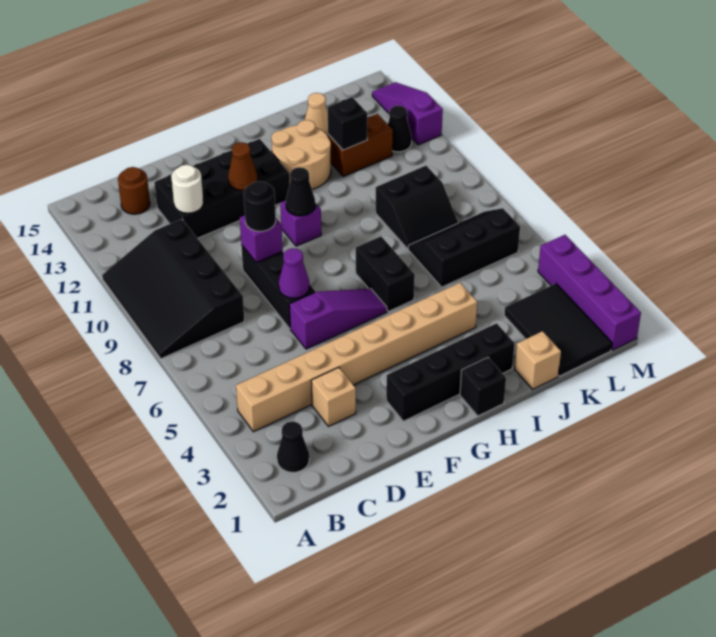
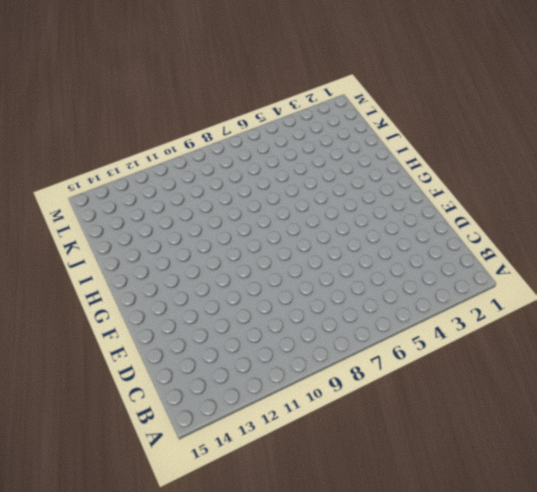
none -> black 3x4 slope [102,219,244,359]
none -> black 1x1 cone [277,421,309,472]
none -> tan 1x8 brick [236,283,477,432]

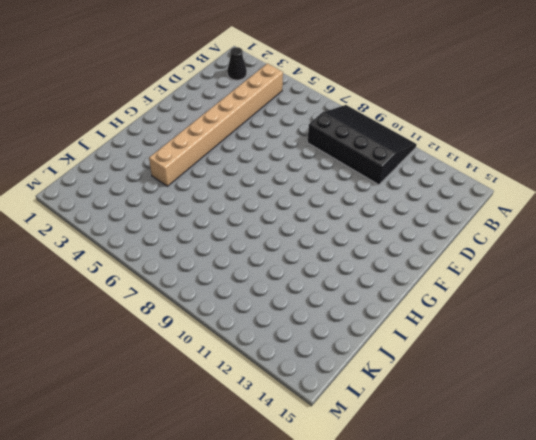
none -> brown 1x1 round brick [118,167,150,214]
none -> tan 1x1 brick [311,367,356,426]
none -> black 2x4 brick [154,139,290,238]

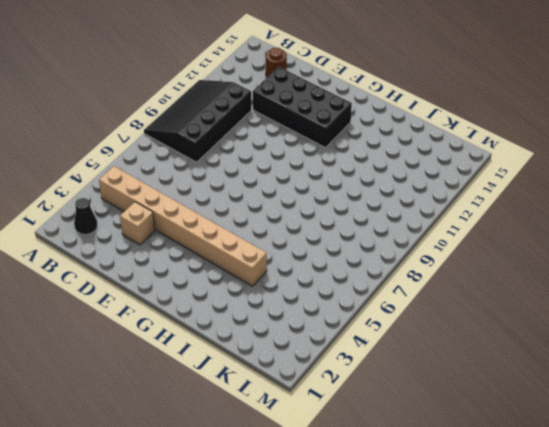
none -> purple 1x3 slope [289,289,387,349]
none -> black 1x3 brick [241,245,315,328]
none -> black 1x4 brick [386,323,515,421]

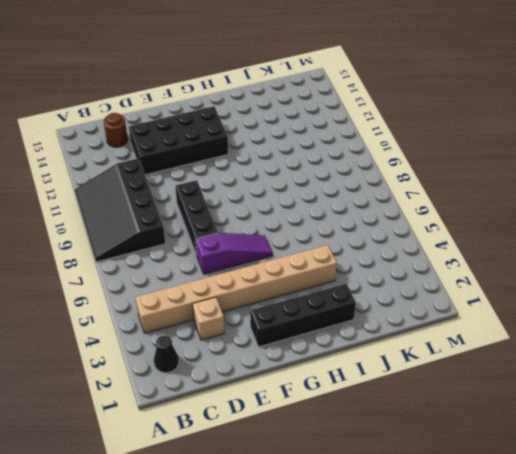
none -> purple 1x1 brick [280,200,321,246]
none -> black 1x1 brick [460,357,506,416]
none -> black 1x2 brick [356,236,415,311]

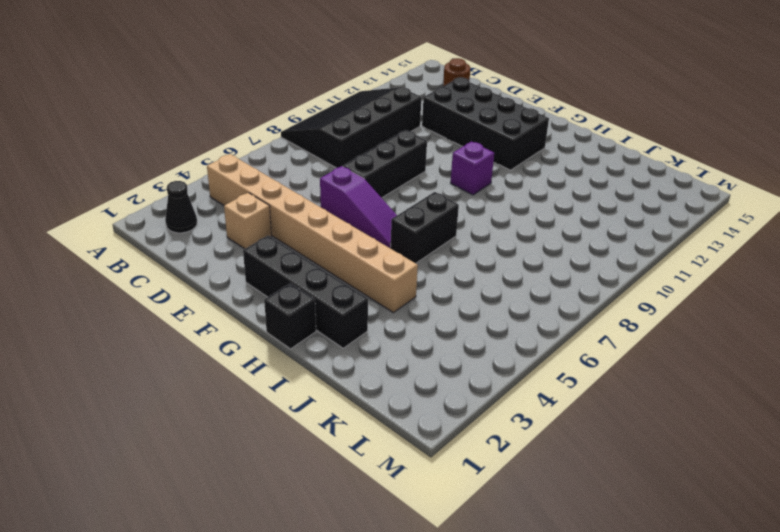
none -> tan 2x2 round brick [271,120,331,189]
none -> tan 1x1 brick [515,331,561,389]
none -> black 2x3 slope [408,208,520,287]

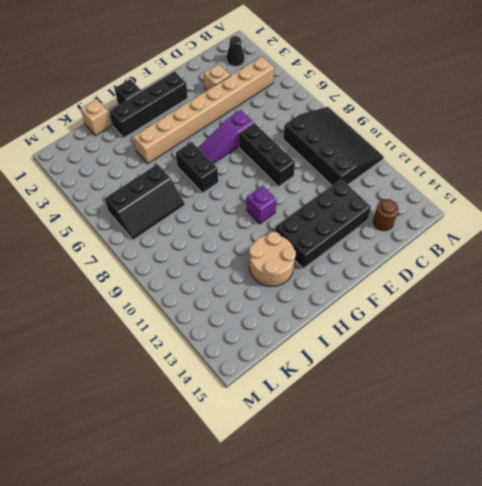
none -> black 2x2 slope [376,166,458,249]
none -> brown 1x2 brick [328,114,393,177]
none -> tan 1x1 cone [305,93,328,136]

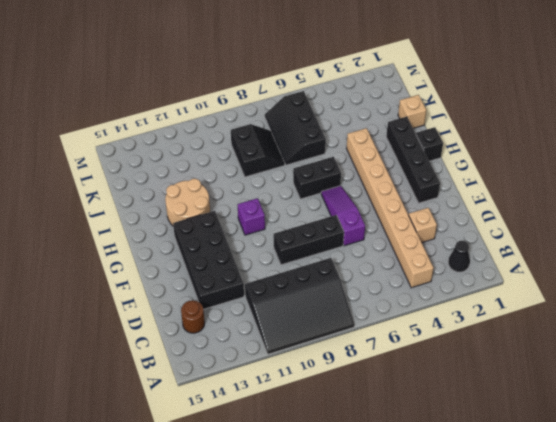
none -> brown 1x2 brick [328,114,393,177]
none -> tan 1x1 cone [305,93,328,136]
none -> black 2x3 tile [504,284,612,376]

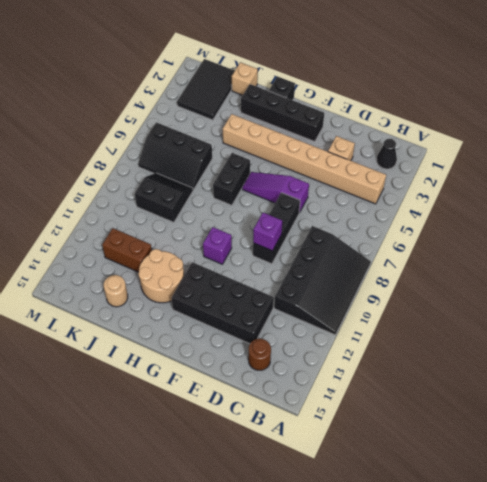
tan 1x1 round brick [104,275,128,307] -> tan 1x1 cone [305,93,328,136]
none -> black 1x1 cone [388,106,412,152]
none -> purple 1x4 brick [538,235,641,350]
none -> purple 1x3 slope [372,82,443,145]

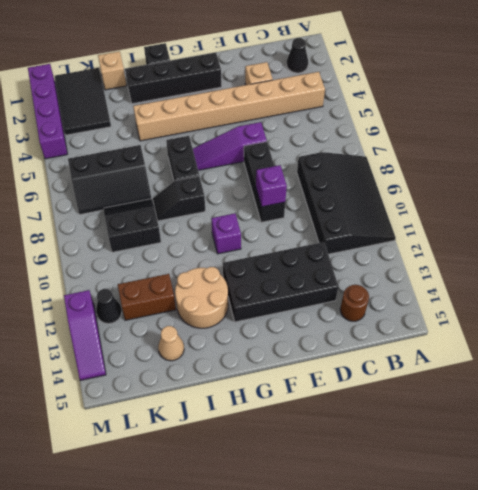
black 1x2 slope [153,176,205,221] -> none
none -> white 1x1 round brick [171,165,203,213]
none -> purple 1x1 cone [279,248,309,298]
none -> brown 1x1 cone [228,142,257,191]

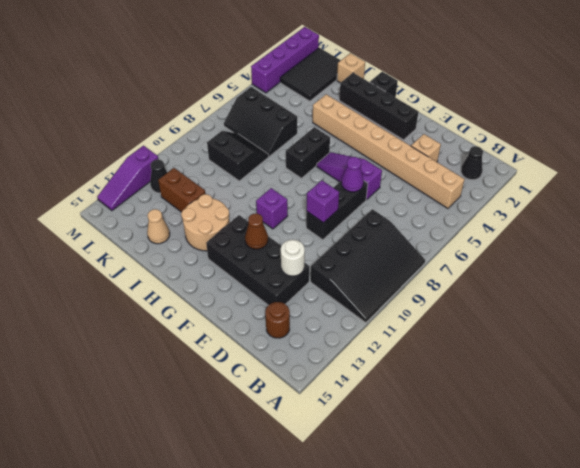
none -> black 1x1 cone [286,167,315,216]
none -> black 1x1 brick [328,97,367,150]
none -> black 1x1 round brick [244,181,276,231]

